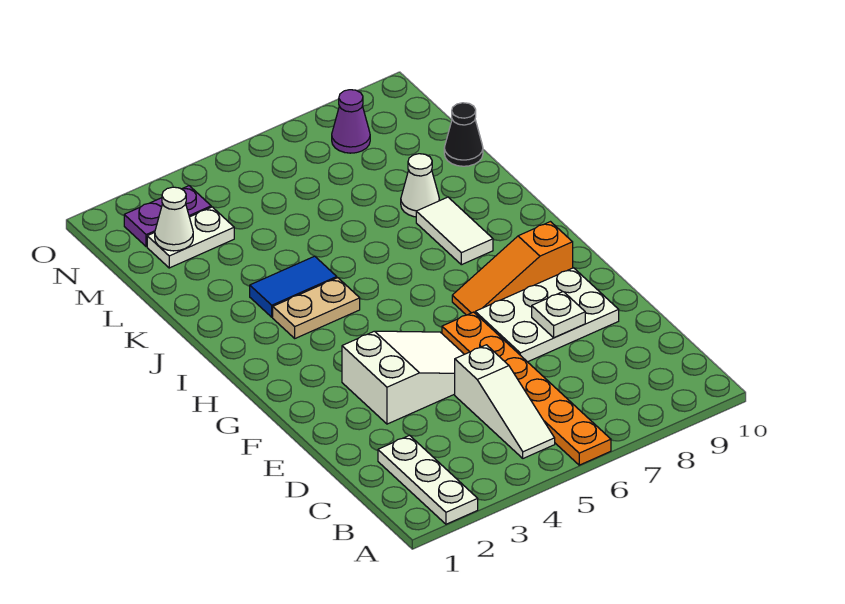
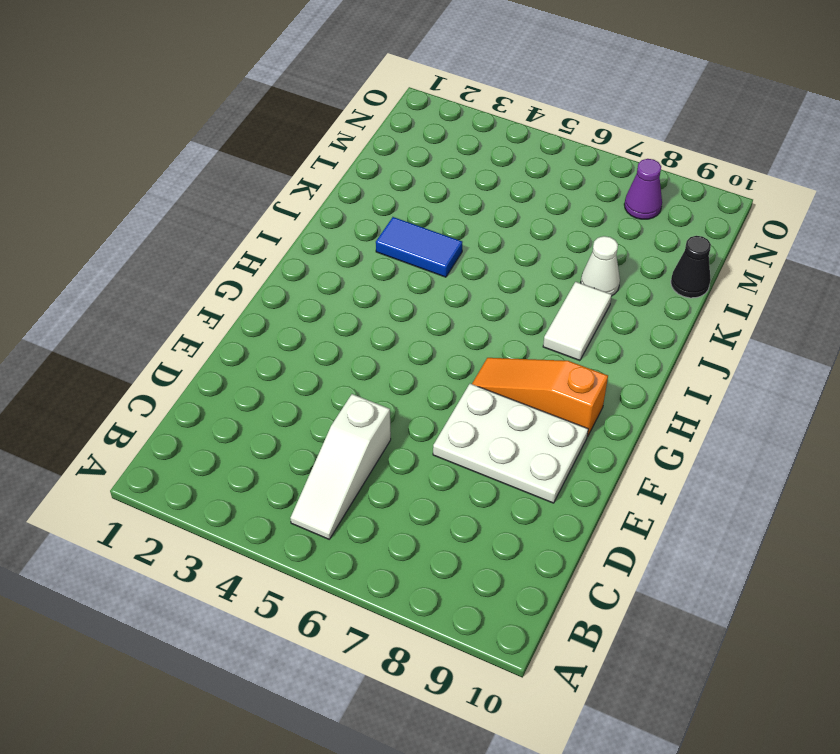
none -> white 1x3 plate [378,435,478,524]
none -> orange 1x6 plate [442,312,611,465]
none -> white 2x3 slope [342,331,464,424]

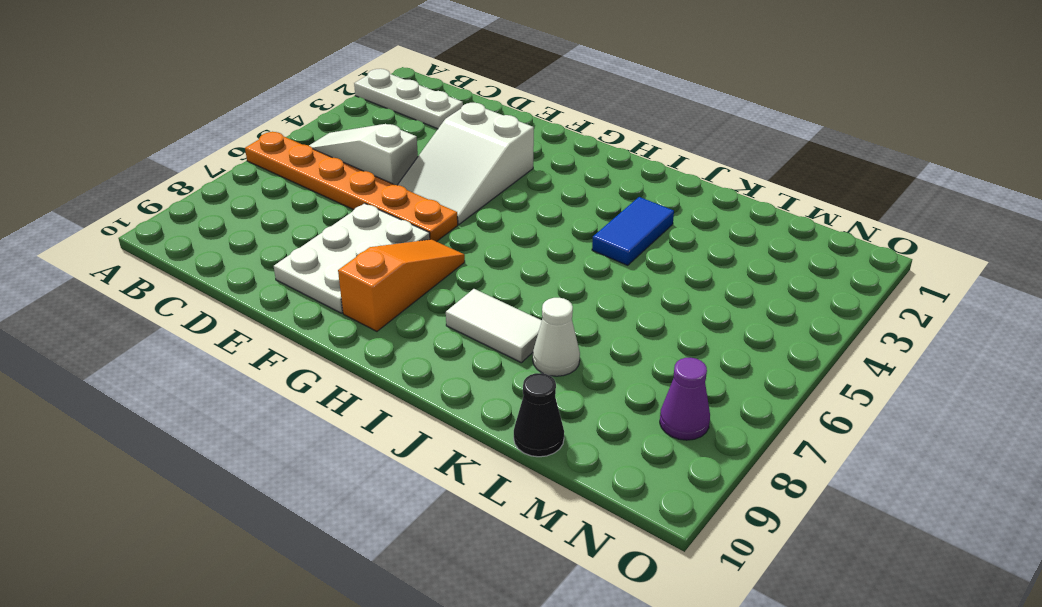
none -> tan 1x2 plate [273,278,360,338]
none -> white 1x2 plate [147,207,234,268]
none -> purple 1x2 plate [124,186,211,247]

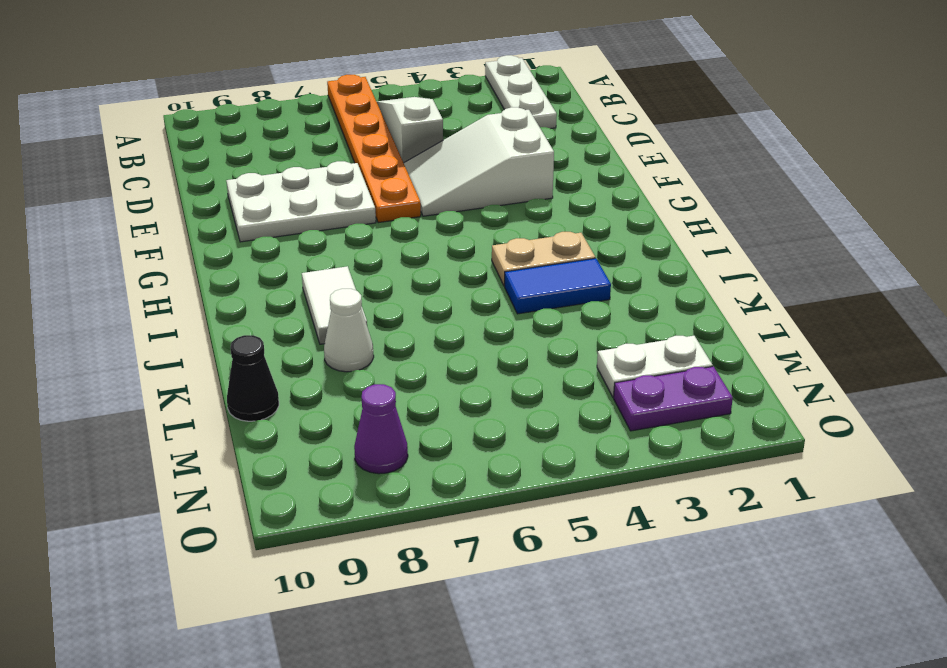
none -> orange 1x3 slope [452,222,573,315]
none -> white 1x1 plate [532,292,585,338]
none -> white 1x1 cone [155,187,193,251]

